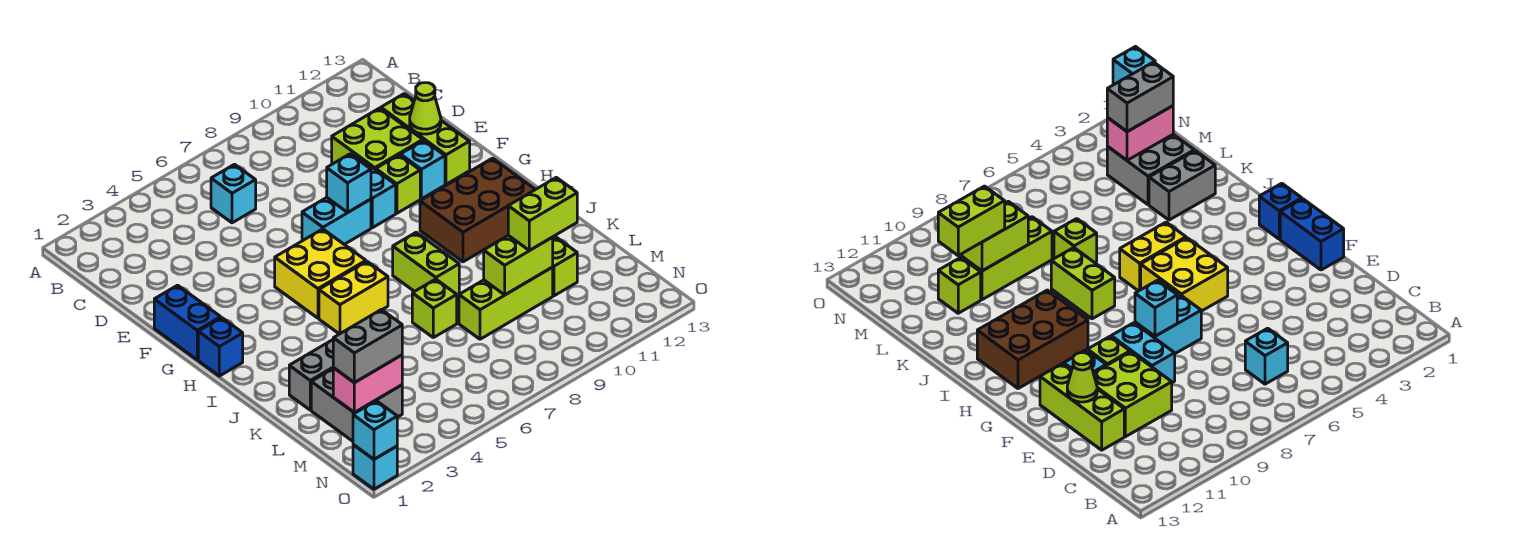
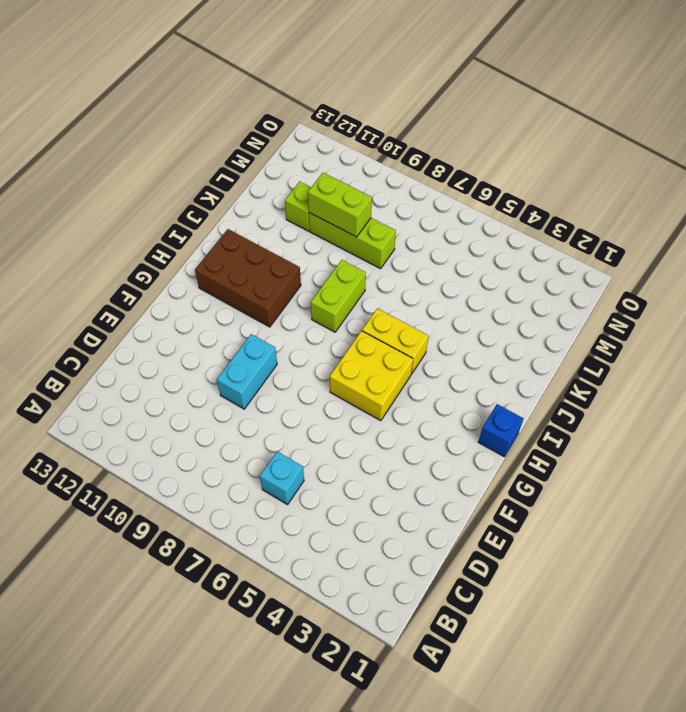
none -> lime 2x2 brick [332,108,423,170]
none -> lime 1x3 brick [381,94,470,184]
none -> blue 1x2 brick [154,285,221,360]

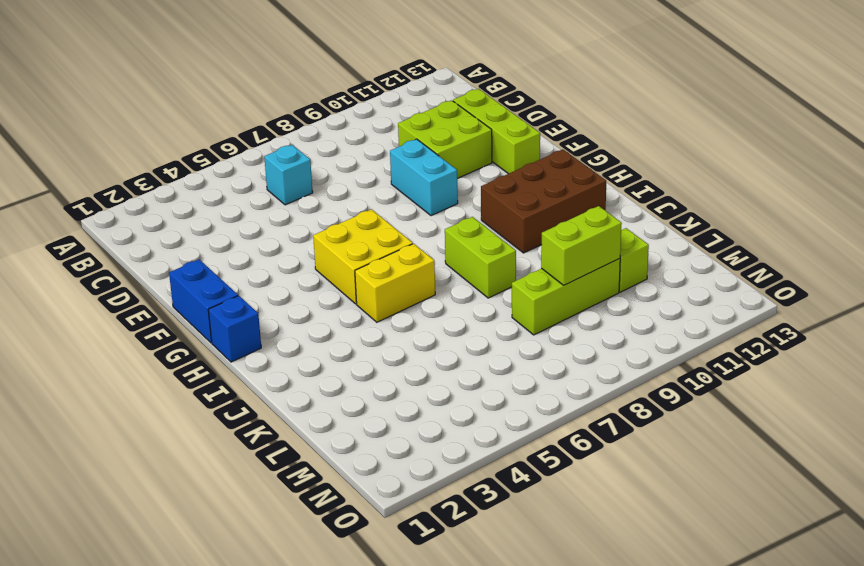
none -> cyan 1x2 brick [302,198,371,244]
none -> lime 1x1 brick [376,155,420,213]
none -> cyan 1x1 brick [400,140,445,199]

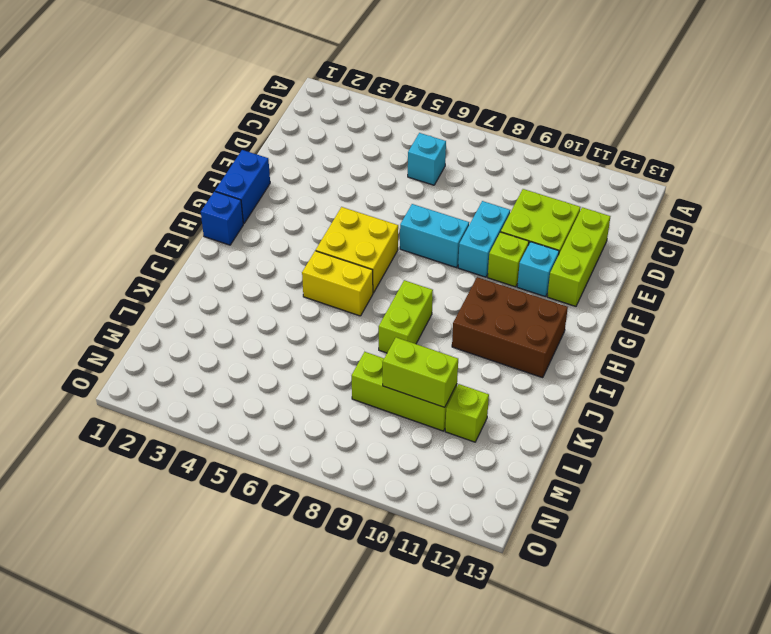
none -> grey 1x2 brick [289,340,334,410]
none -> lime 1x1 brick [412,279,457,338]
none -> grey 2x2 brick [311,369,402,441]

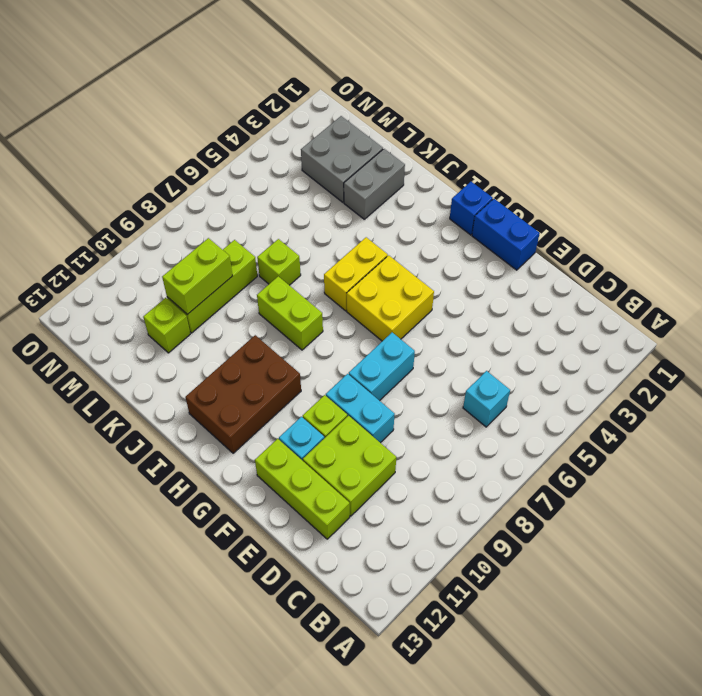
none -> cyan 1x1 brick [353,445,397,489]
none -> lime 1x1 cone [410,83,441,134]
none -> cyan 1x1 brick [327,154,371,212]

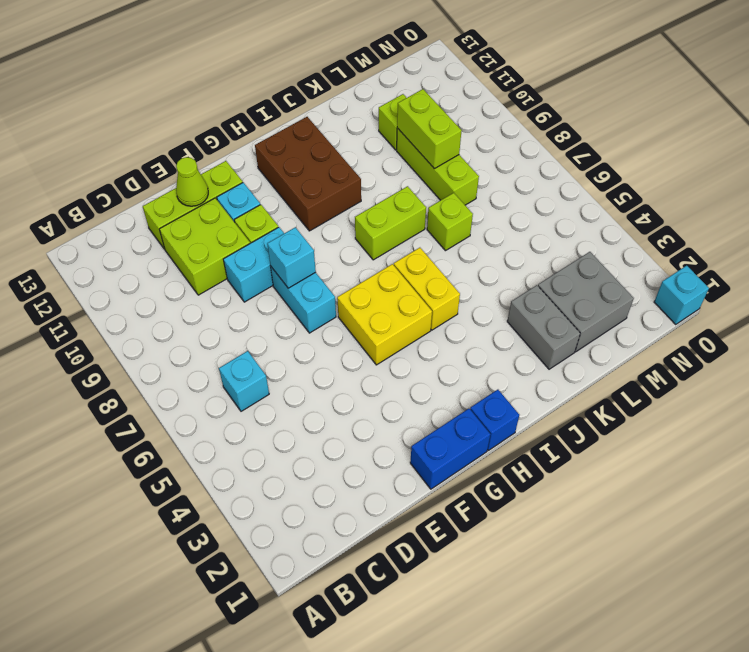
none -> pink 1x2 brick [333,355,402,413]
none -> cyan 1x1 brick [353,401,397,459]
none -> lime 1x2 brick [508,177,577,251]

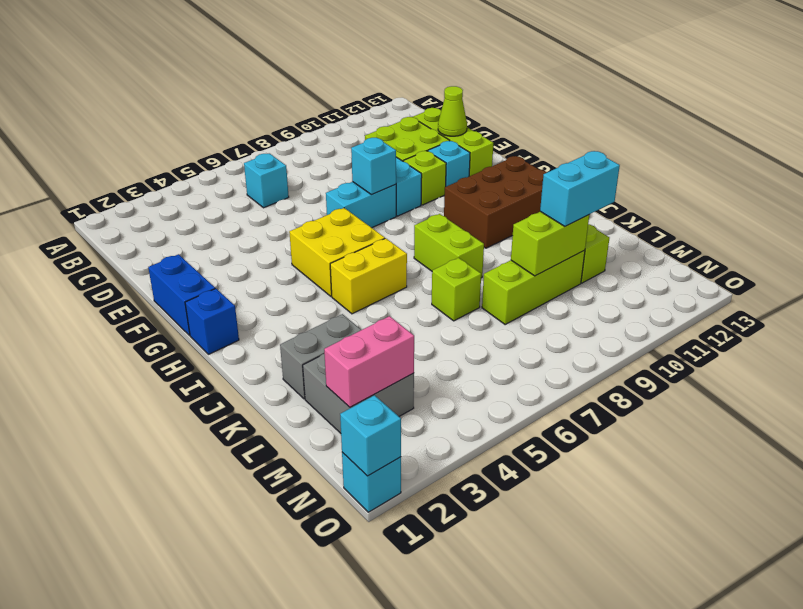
cyan 1x2 brick [540,151,620,226] -> lime 1x2 brick [508,177,577,251]
none -> grey 1x2 brick [333,310,402,383]

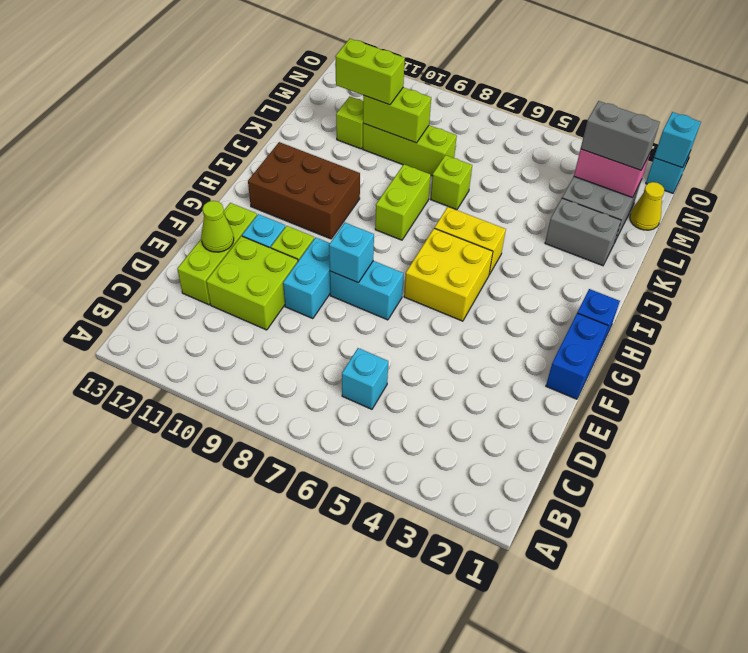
yellow 1x1 cone [630,182,664,230] -> none

